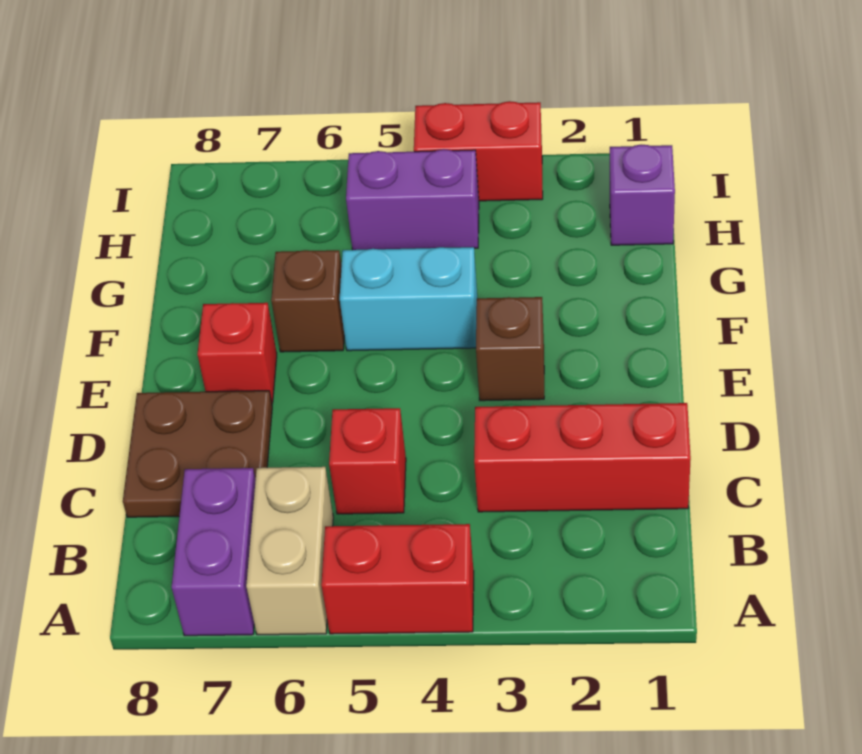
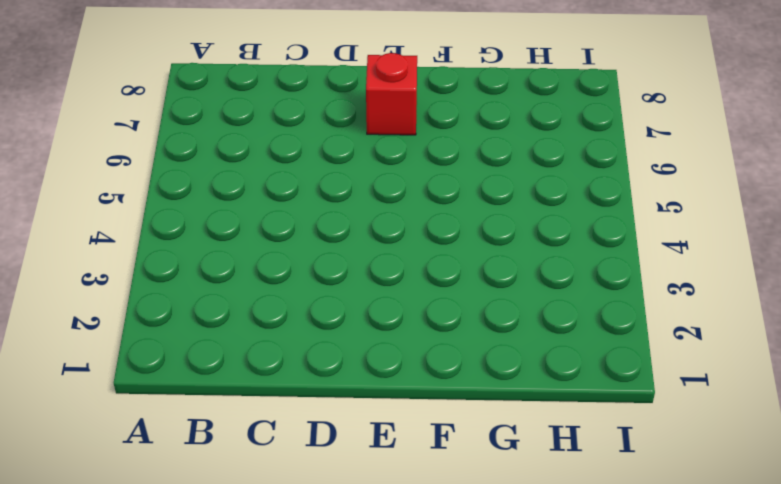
none -> red 1x2 brick [321,524,474,634]
none -> tan 1x2 brick [246,467,333,635]
none -> purple 1x2 brick [172,468,256,636]

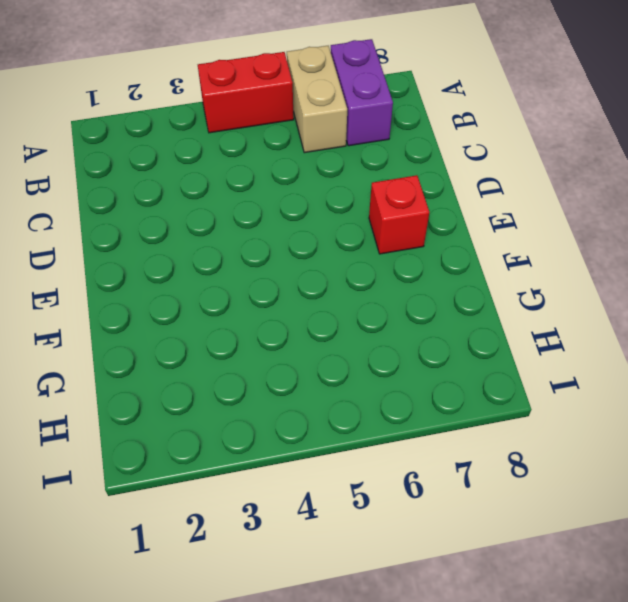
none -> red 1x3 brick [474,403,691,512]
none -> red 1x1 brick [329,408,406,514]
none -> brown 2x2 plate [123,391,272,517]

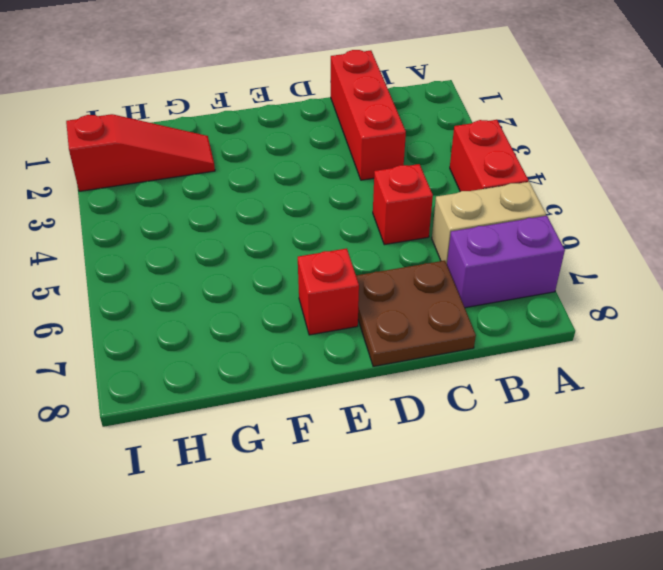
red 1x3 slope [66,114,215,191] -> none
none -> brown 1x1 brick [476,297,544,401]
none -> cyan 1x2 brick [340,247,477,351]
none -> brown 1x1 brick [271,250,344,352]

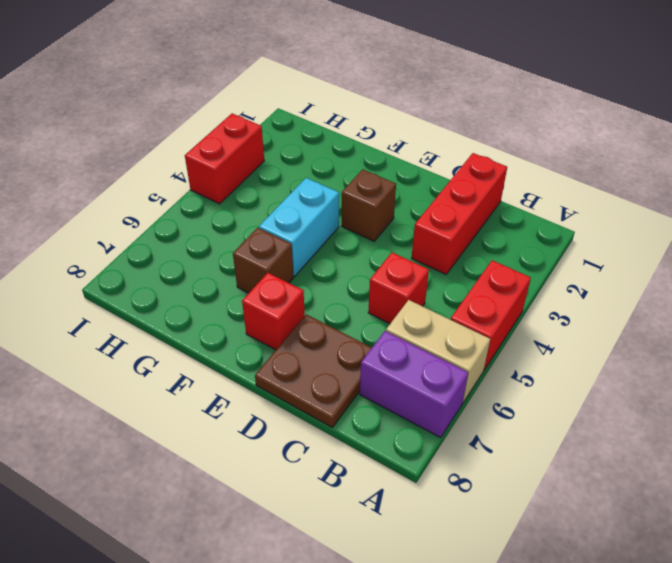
none -> purple 1x1 brick [610,145,675,245]
none -> purple 1x2 brick [346,149,479,250]

